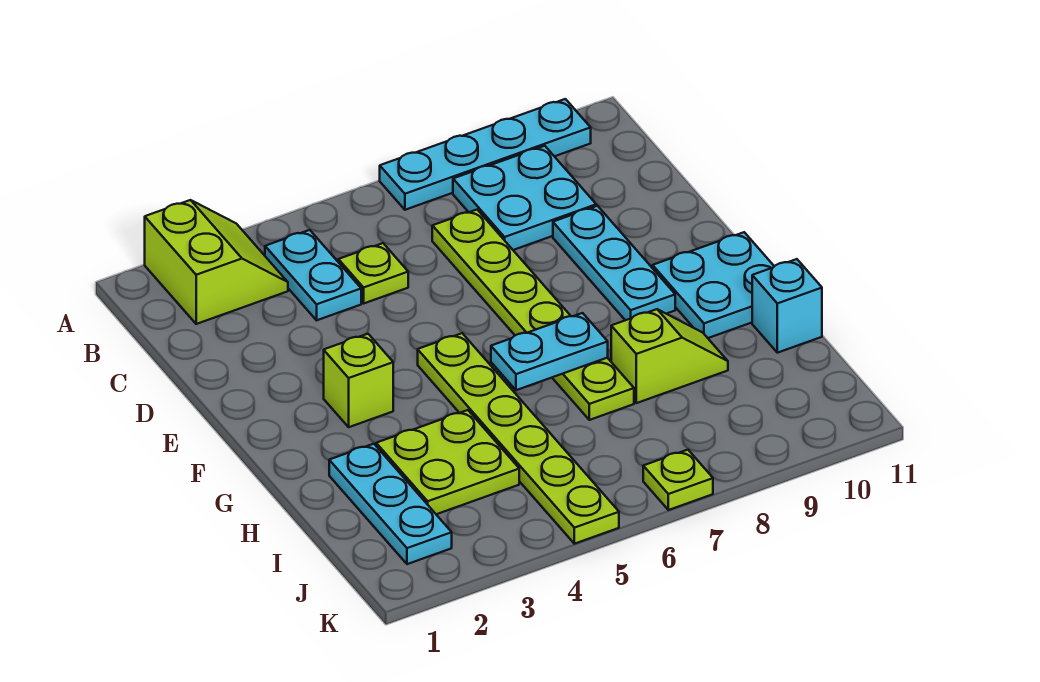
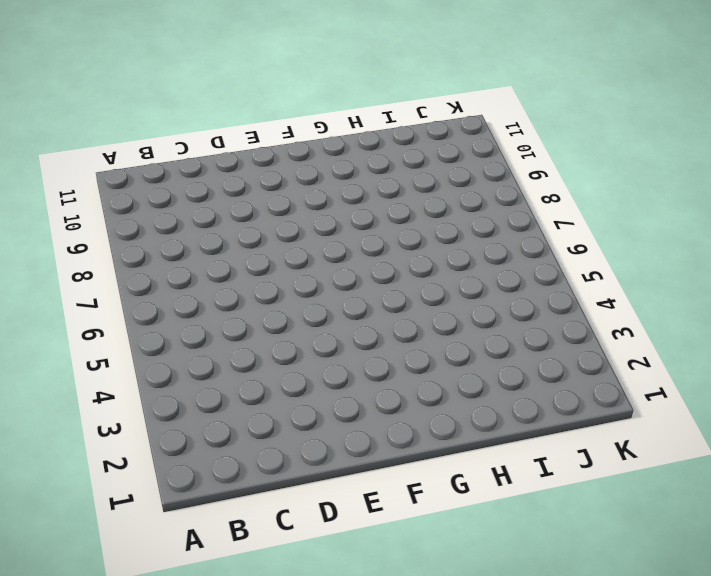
none -> lime 2x2 slope [145,200,288,324]
none -> cyan 1x4 plate [380,99,591,210]
none -> cyan 1x2 plate [265,230,361,320]

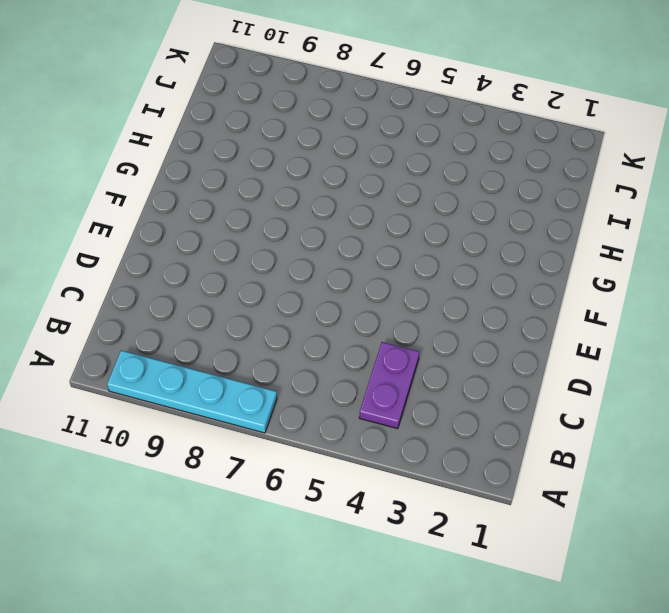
purple 1x2 plate [359,342,419,429] -> cyan 1x2 plate [265,230,361,320]
none -> lime 2x2 slope [145,200,288,324]
none -> cyan 2x2 plate [453,146,596,250]
none -> lime 1x1 plate [338,243,408,303]

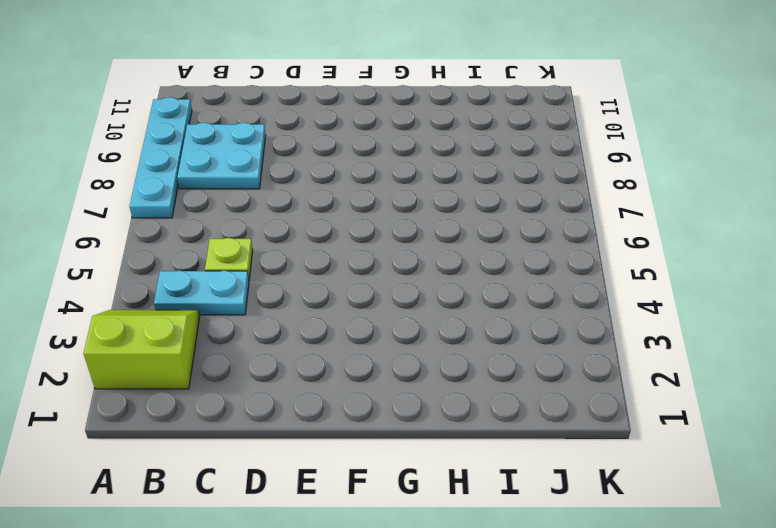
none -> lime 1x6 plate [432,210,634,420]
none -> cyan 1x3 plate [553,206,675,320]
none -> lime 1x1 brick [324,334,393,427]

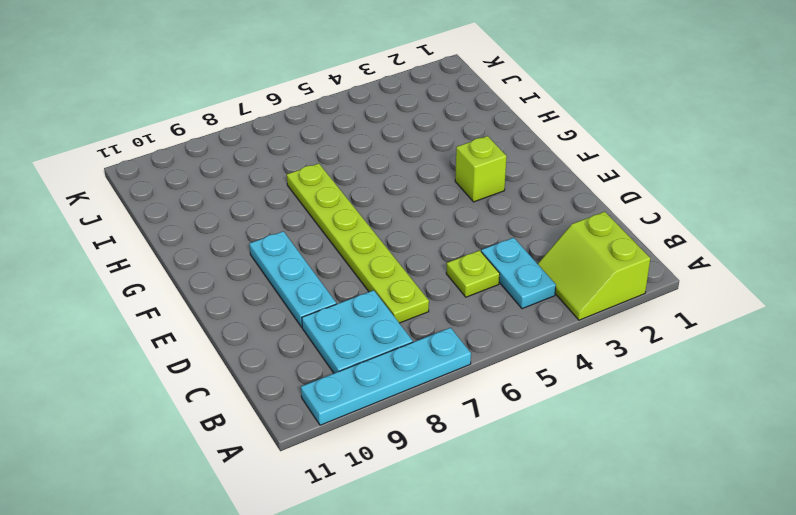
none -> lime 1x6 plate [418,333,619,544]
none -> cyan 2x2 plate [653,232,774,338]
none -> cyan 1x3 plate [329,444,452,564]

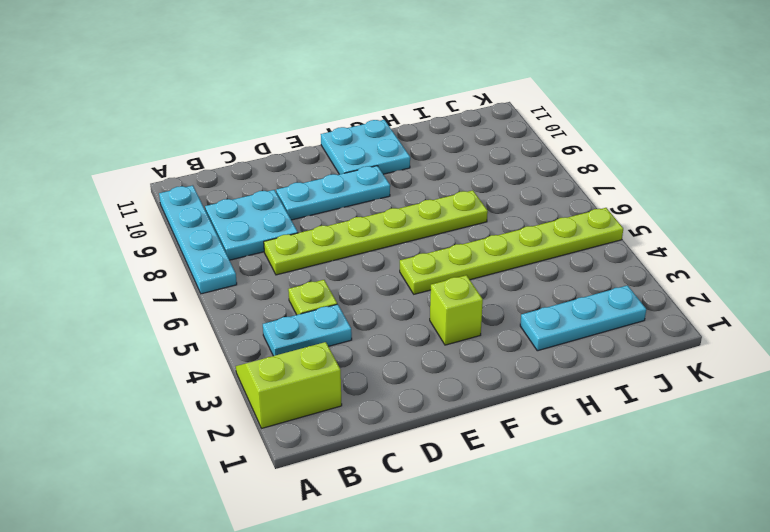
none -> lime 2x2 plate [376,410,519,514]
none -> lime 1x2 slope [611,309,728,403]
none -> cyan 1x1 brick [752,259,822,353]

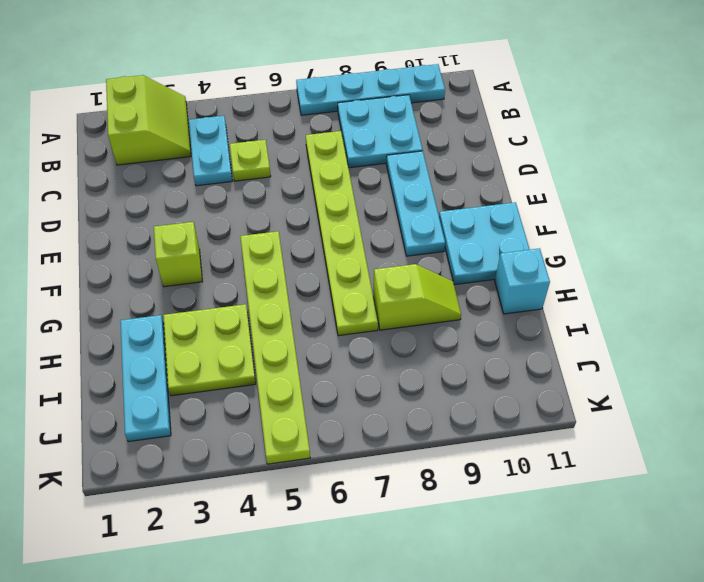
none -> lime 1x1 plate [643,450,713,510]
none -> cyan 1x2 plate [491,313,608,390]

